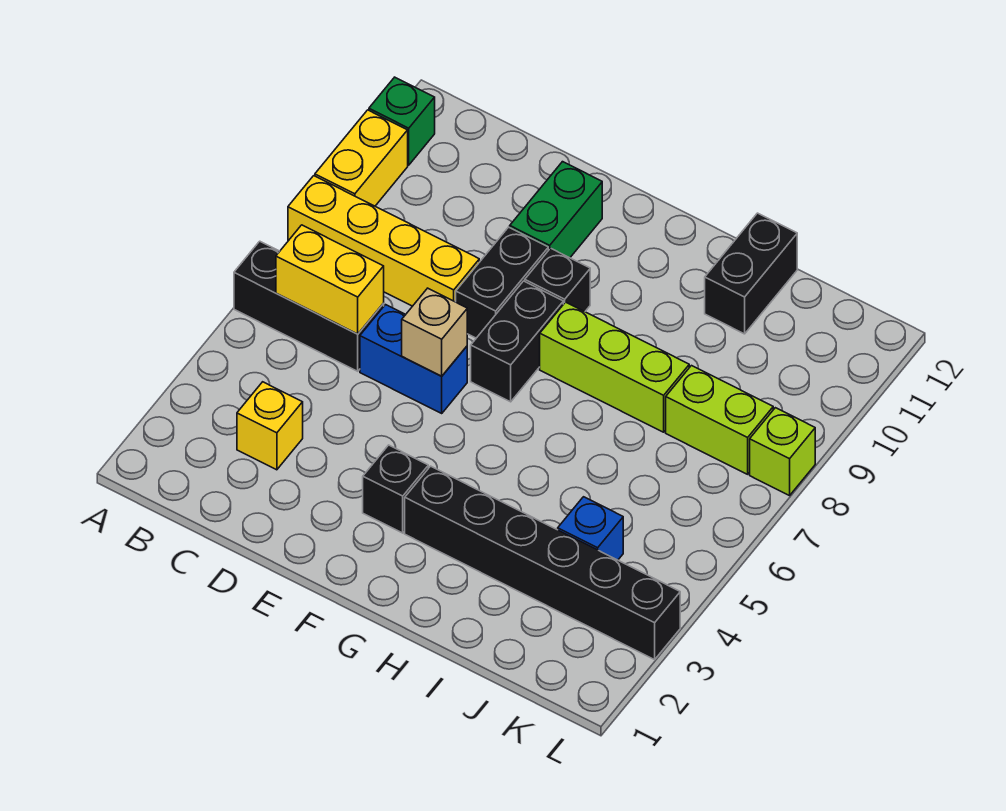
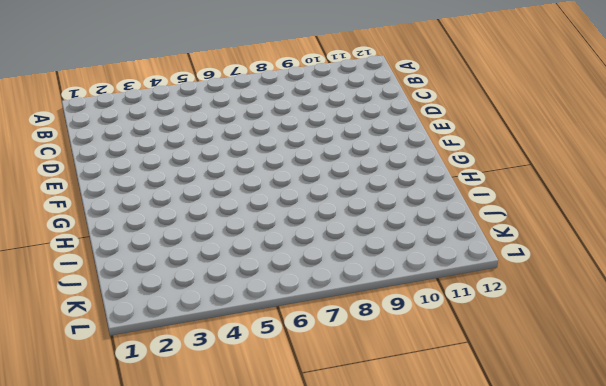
none -> black 1x3 brick [234,241,384,371]
none -> yellow 1x4 brick [288,176,479,306]
none -> yellow 1x2 brick [315,110,408,206]

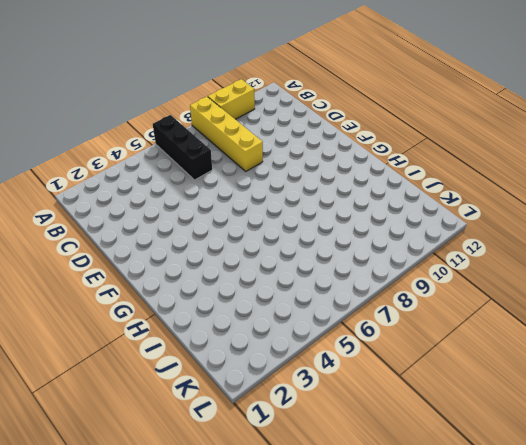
none -> green 1x1 brick [369,77,435,165]
none -> yellow 1x1 brick [237,382,303,470]
none -> blue 1x2 brick [360,305,467,413]

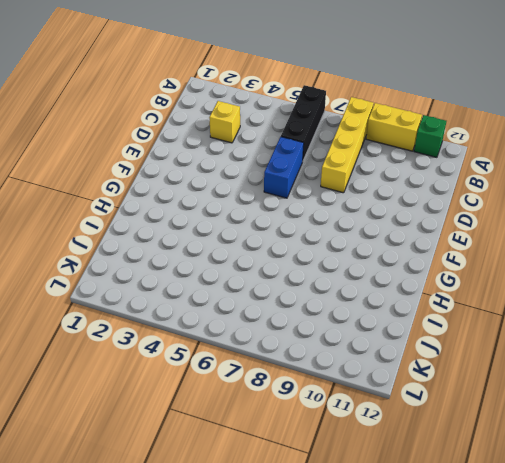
none -> black 1x2 brick [456,227,548,338]
none -> green 1x2 brick [510,162,602,258]
none -> black 1x1 brick [363,445,428,533]

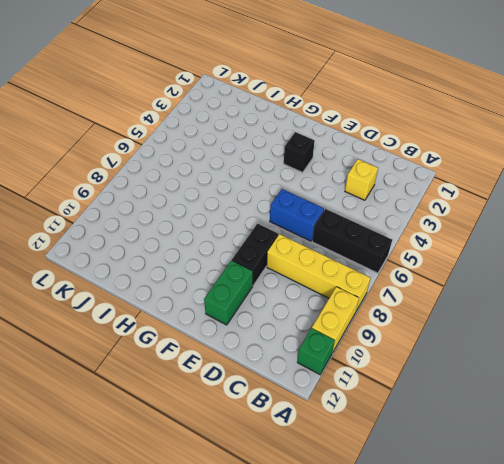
none -> black 1x2 brick [471,281,563,402]
none -> black 1x1 brick [525,248,590,312]
none -> black 1x6 brick [405,466,680,660]

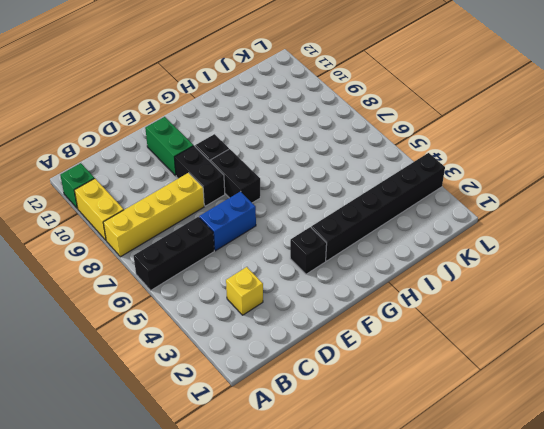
none -> lime 1x3 brick [540,302,689,432]
none -> black 1x2 brick [705,213,797,334]
none -> blue 1x1 brick [558,497,623,560]

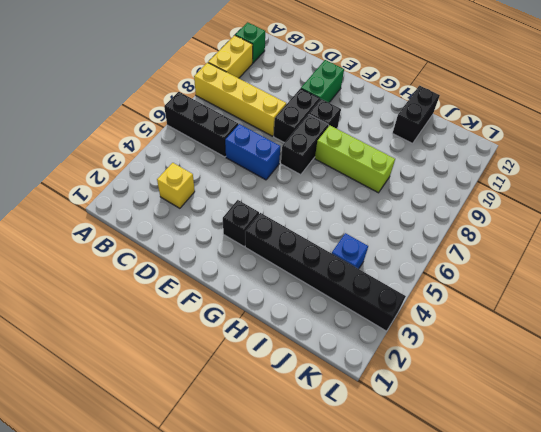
none -> lime 1x2 brick [666,366,773,474]
none -> lime 1x1 brick [750,408,815,496]
none -> yellow 1x2 brick [276,225,384,334]

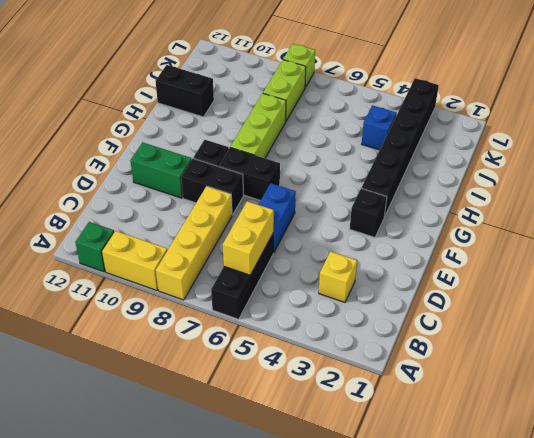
none -> tan 1x1 brick [402,288,467,376]

